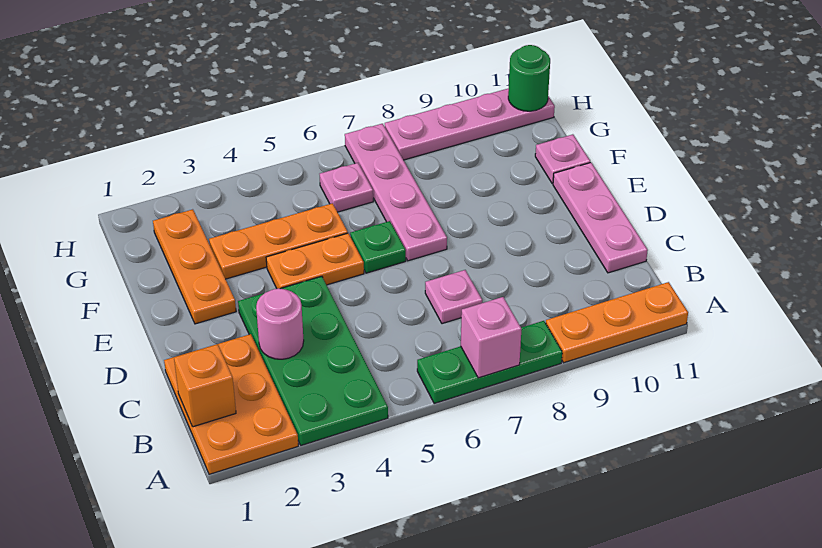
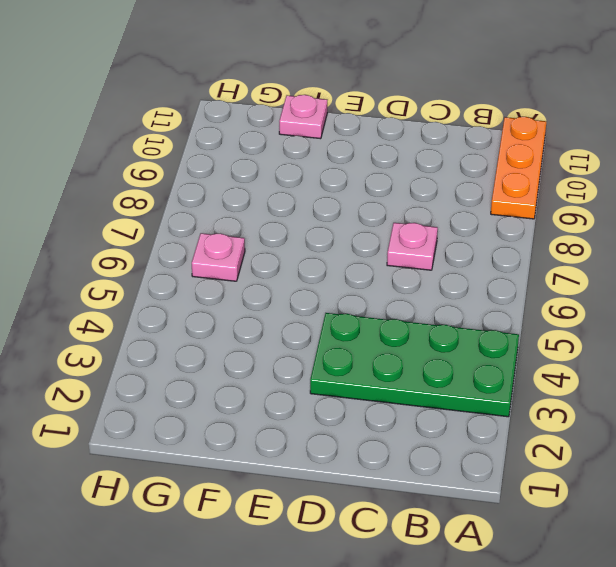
none -> orange 2x3 plate [164,334,298,474]
none -> green 1x3 plate [417,321,562,403]
none -> pink 1x3 plate [553,163,648,273]

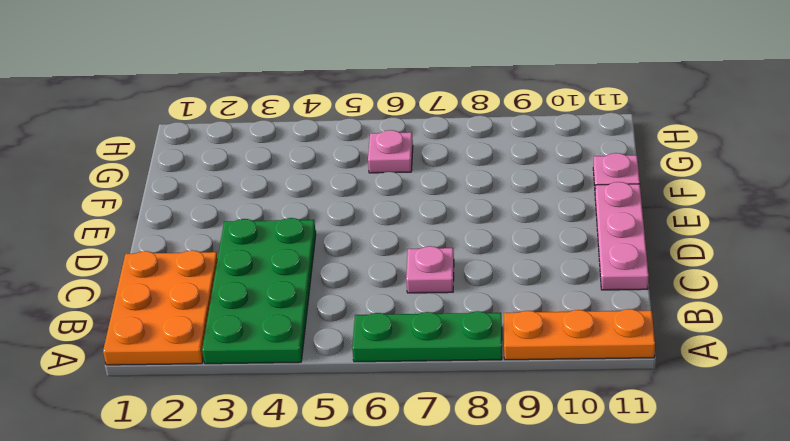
none -> orange 1x3 plate [153,209,236,324]
none -> orange 1x2 plate [266,233,364,289]
none -> green 1x1 plate [350,221,406,273]

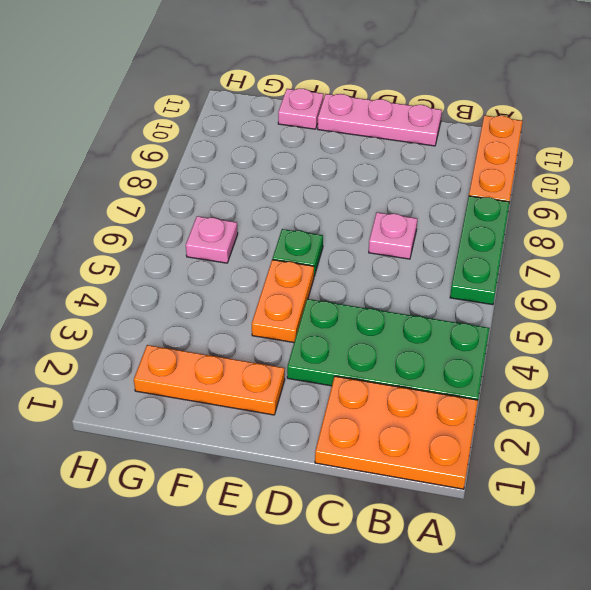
none -> pink 1x4 plate [345,124,447,261]
none -> orange 1x3 plate [209,203,348,279]
none -> pink 1x4 plate [385,88,555,160]

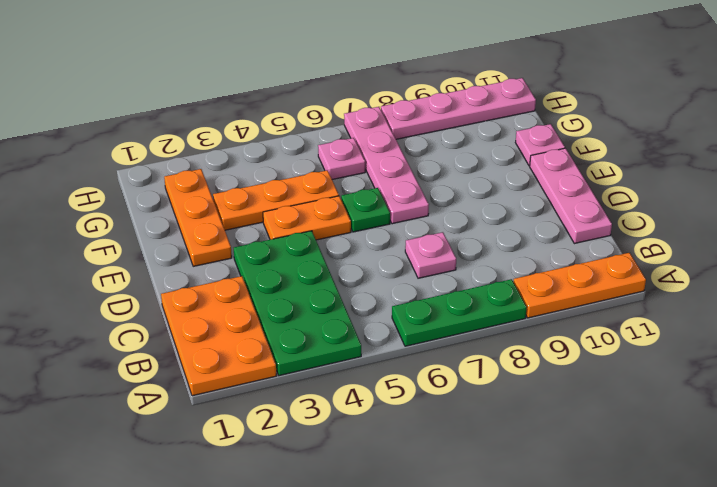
none -> pink 1x1 brick [461,297,521,378]
none -> orange 1x1 brick [174,344,236,427]
none -> pink 1x1 round brick [256,288,304,359]

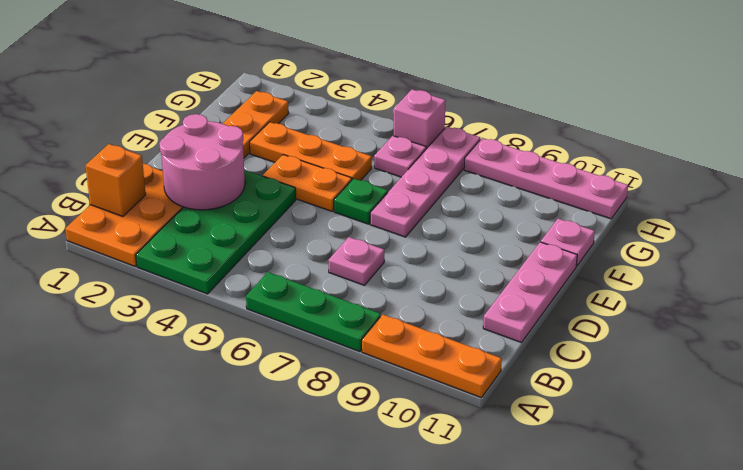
pink 2x2 round brick [159,114,245,210] -> pink 1x1 round brick [256,288,304,359]
pink 1x1 brick [394,89,446,149] -> pink 1x1 brick moved to [461,297,521,378]
none -> green 1x1 round brick [508,45,550,111]

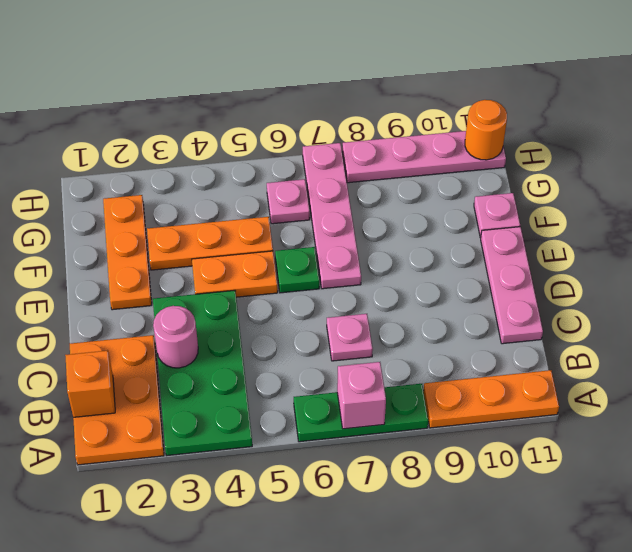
orange 1x1 round brick [465,100,507,160] -> green 1x1 round brick [508,45,550,111]

